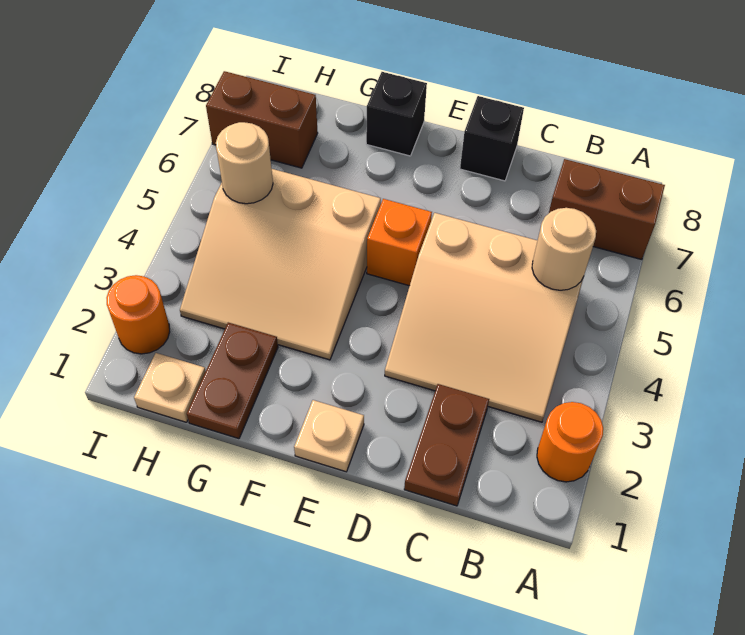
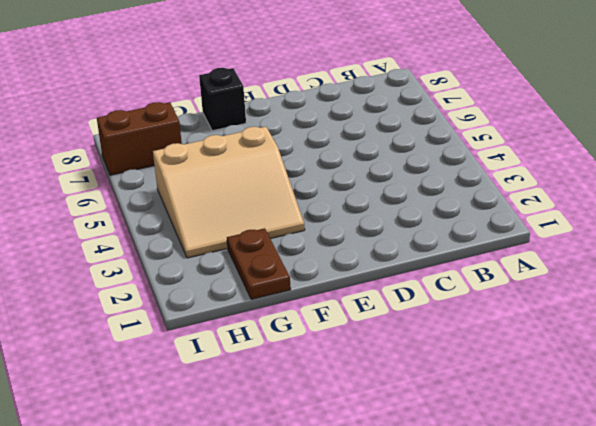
none -> orange 1x1 round brick [537,402,603,482]
none -> brown 1x2 brick [549,159,665,260]
none -> tan 3x3 slope [385,213,584,422]

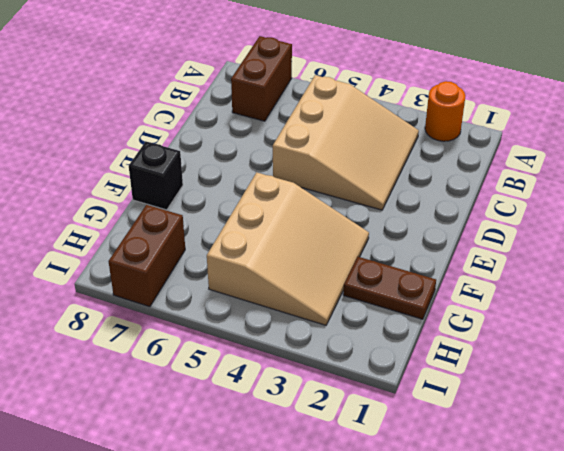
none -> brown 1x2 plate [404,384,489,506]
none -> black 1x1 brick [460,96,524,181]
none -> tan 1x1 plate [294,400,364,472]

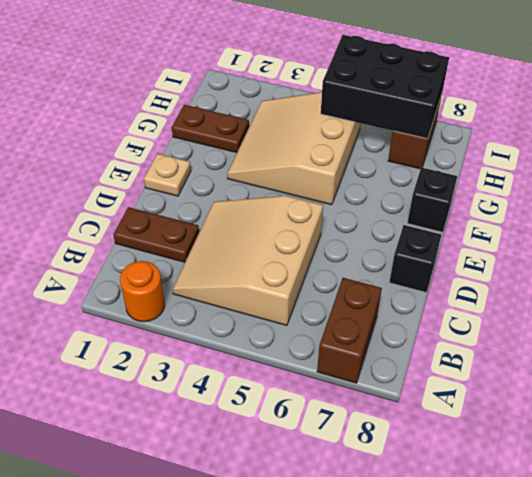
black 2x3 brick [321,35,449,139] -> tan 1x1 round brick [216,122,273,204]
none -> orange 1x1 brick [367,199,432,286]
none -> tan 1x1 plate [134,353,206,422]
none -> orange 1x1 round brick [107,275,170,354]

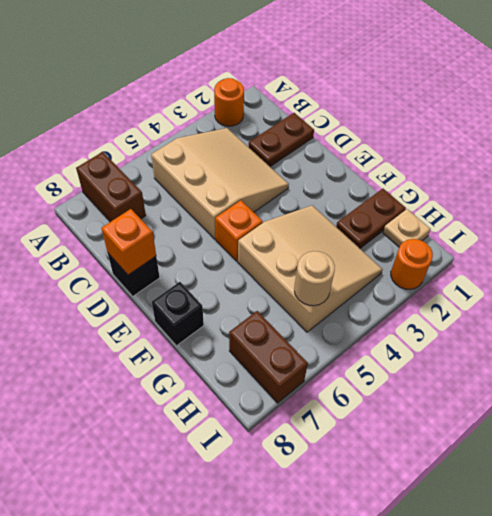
orange 1x1 brick [101,209,156,275] -> none
none -> tan 1x1 plate [294,400,364,472]
none -> tan 1x1 round brick [532,208,596,290]

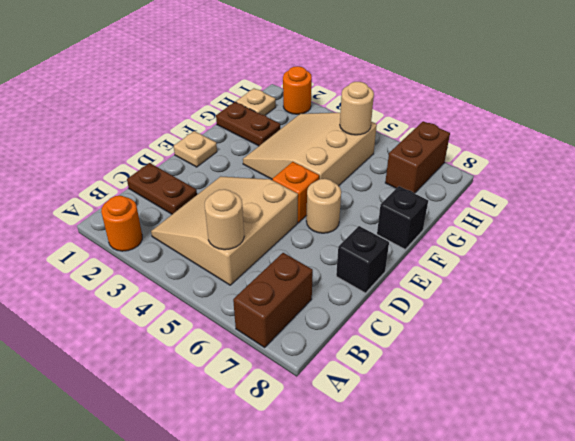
tan 1x1 round brick [306,179,341,233] -> none

